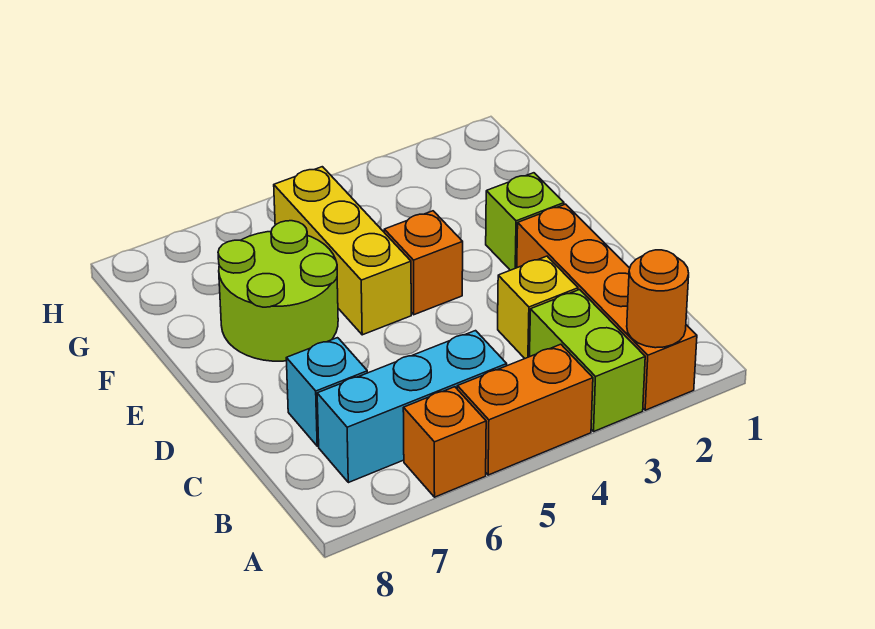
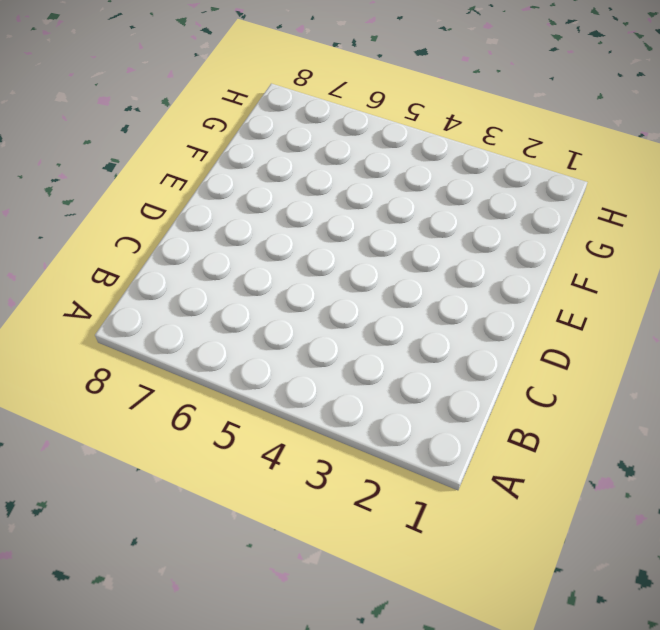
none -> orange 1x4 brick [517,204,697,410]
none -> lime 1x2 brick [530,290,645,431]
none -> orange 1x2 brick [457,344,593,475]

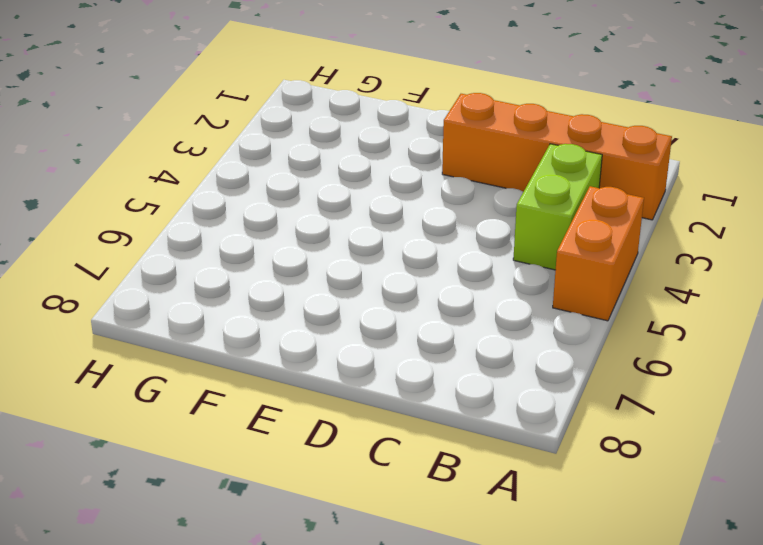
lime 1x2 brick [513,144,602,270] -> lime 1x2 brick turned to [530,290,645,431]
none -> orange 1x1 brick [403,387,486,497]
none -> cyan 1x3 brick [317,331,507,483]
none -> yellow 1x1 brick [498,256,578,358]

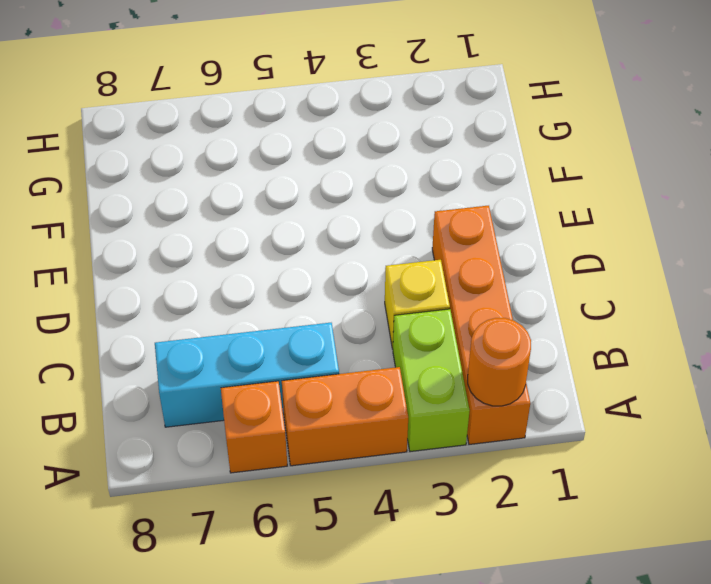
none -> cyan 1x1 brick [286,338,368,446]
none -> lime 1x1 brick [486,173,564,270]
none -> orange 1x1 brick [384,211,463,315]

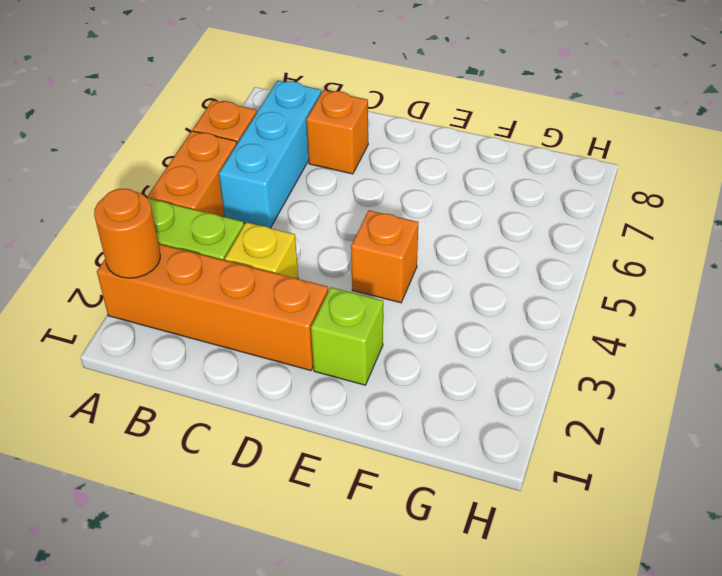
orange 1x1 brick [306,90,368,174] -> cyan 1x1 brick [286,338,368,446]
none -> yellow 1x3 brick [274,167,411,335]
none -> lime 2x2 round brick [218,221,338,361]

